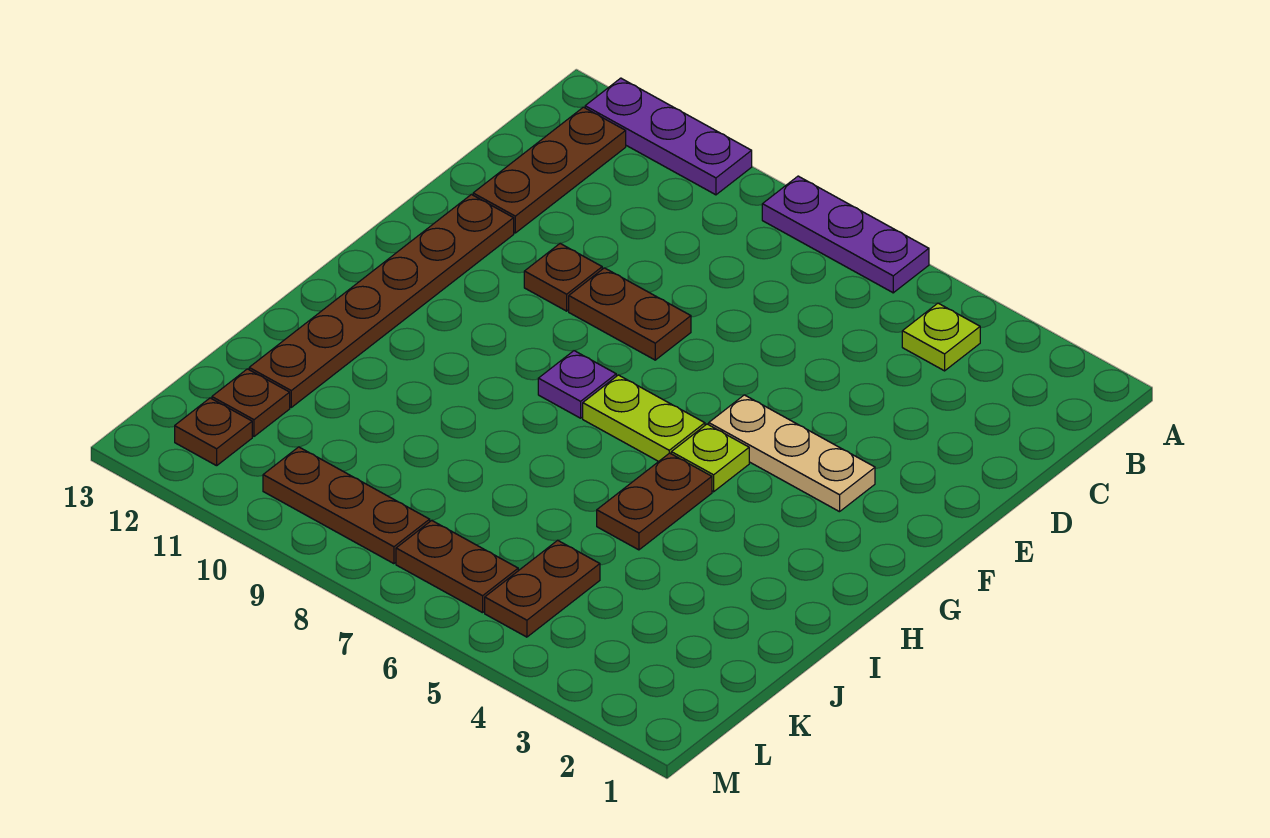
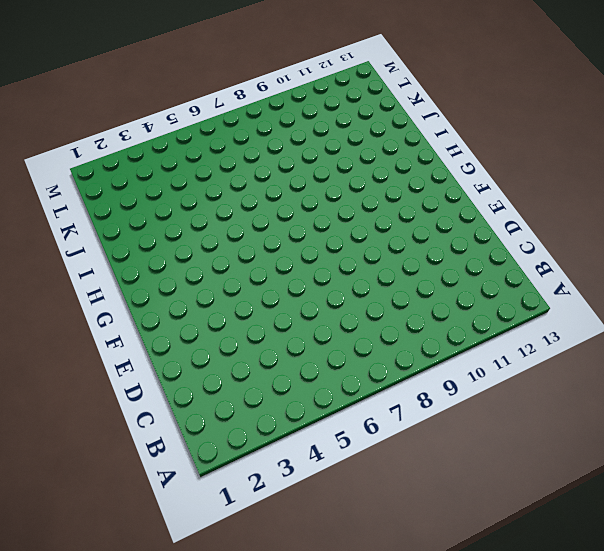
none -> purple 1x3 plate [762,176,929,293]
none -> purple 1x3 plate [585,78,752,195]
none -> lime 1x1 plate [902,303,980,371]

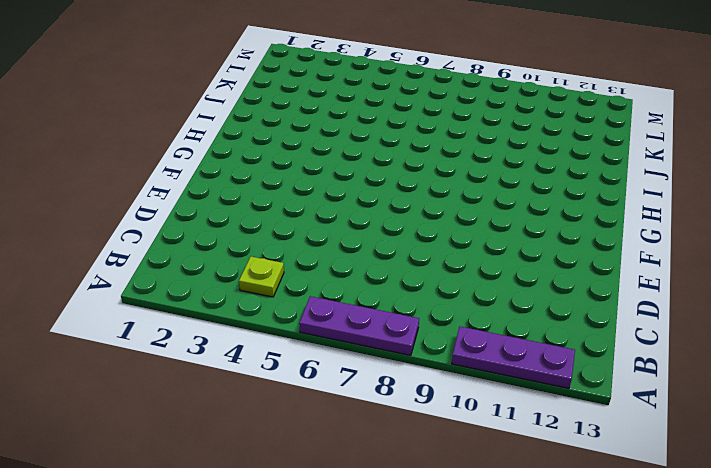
none -> brown 1x3 plate [473,107,626,233]
none -> brown 1x2 plate [569,268,691,360]
none -> brown 1x1 plate [524,243,602,311]

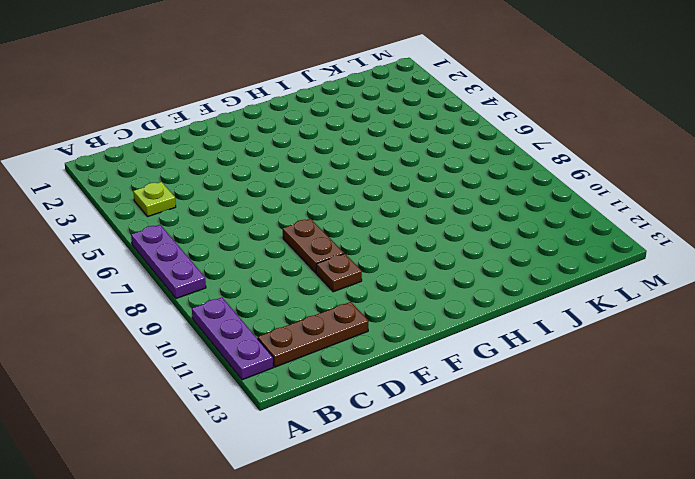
none -> brown 1x6 plate [249,194,514,407]
none -> tan 1x3 plate [709,395,875,512]
none -> lime 1x1 plate [671,424,749,492]

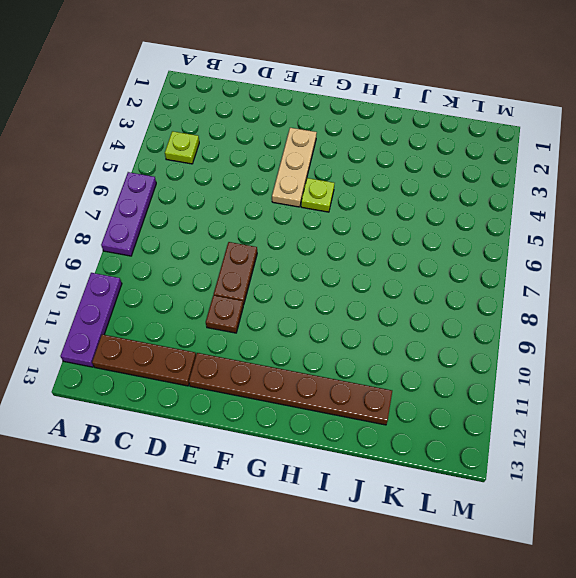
none -> lime 1x2 plate [583,375,705,461]
none -> purple 1x1 plate [538,351,616,418]
none -> brown 1x2 plate [597,453,712,550]

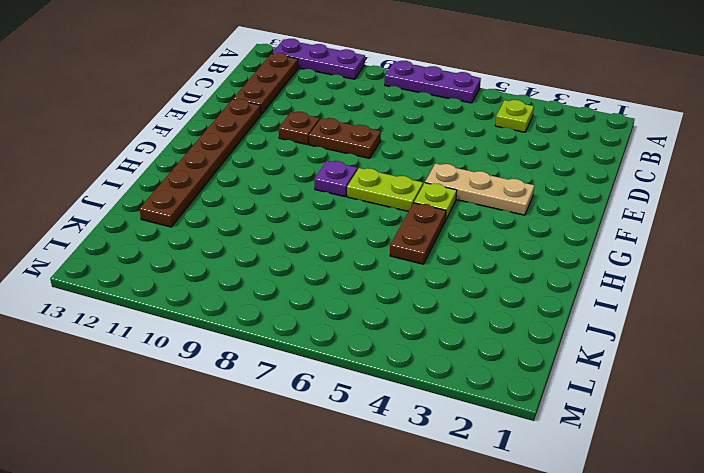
none -> brown 1x2 plate [485,540,600,637]
none -> brown 1x1 plate [212,369,290,436]
none -> brown 1x2 plate [396,520,518,613]

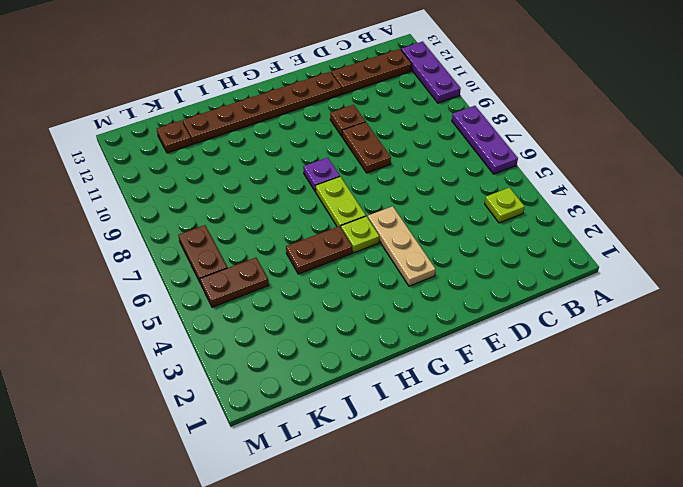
none -> brown 1x3 plate [263,447,430,564]
none -> brown 1x1 plate [175,398,252,466]

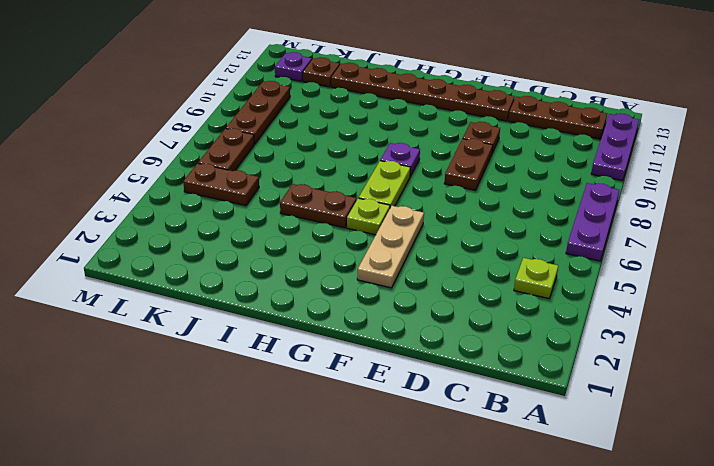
purple 1x1 plate [275,52,312,81] -> brown 1x1 plate [175,398,252,466]

